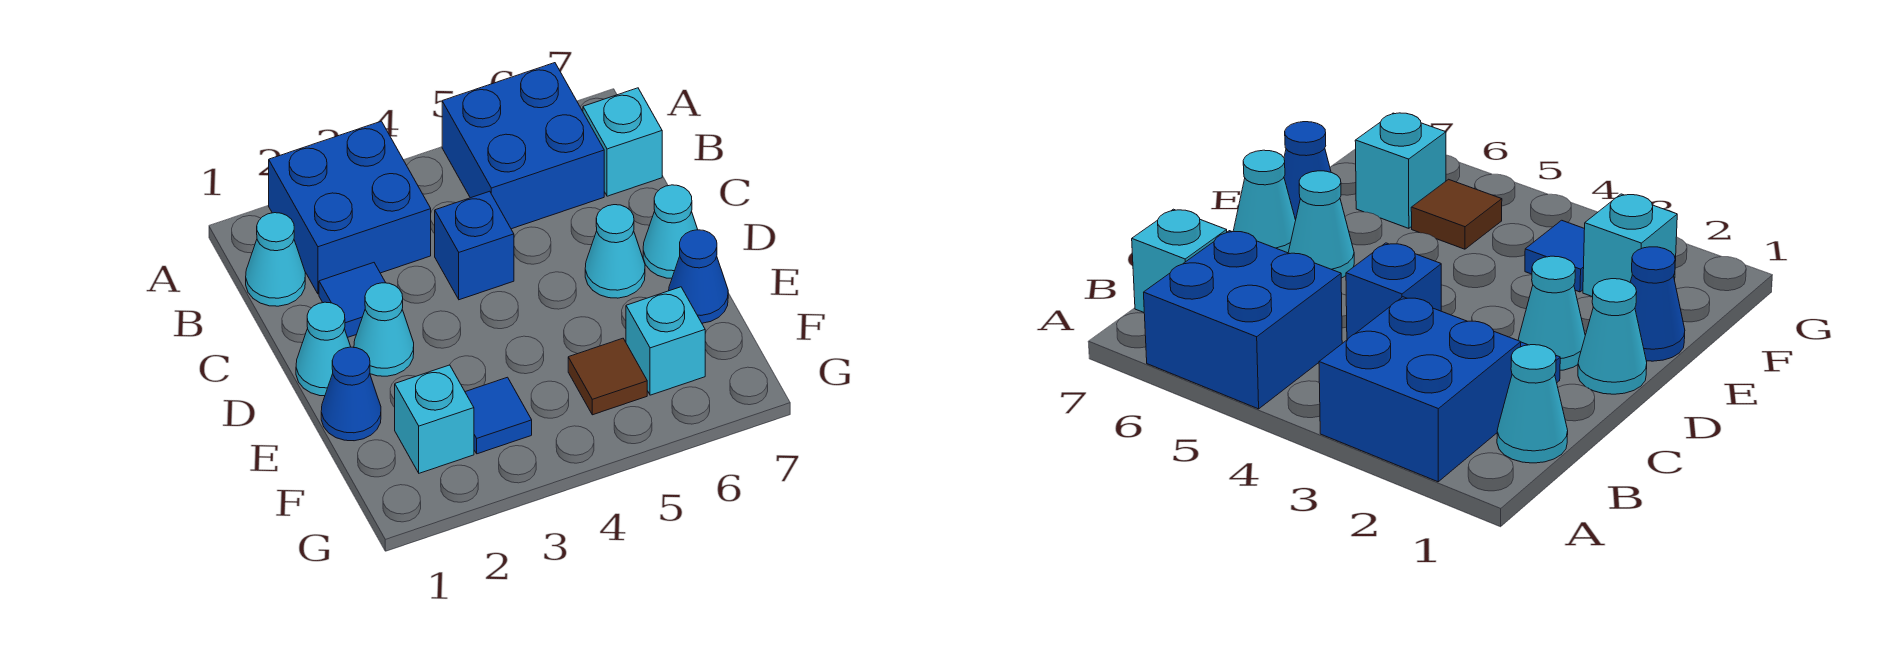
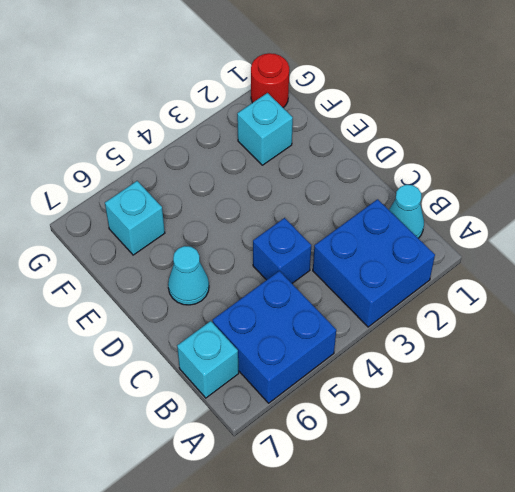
red 1x1 round brick [251,53,289,107] -> none
none -> blue 1x1 tile [319,263,386,337]
none -> cyan 1x1 cone [296,302,351,396]
none -> cyan 1x1 cone [354,283,414,376]

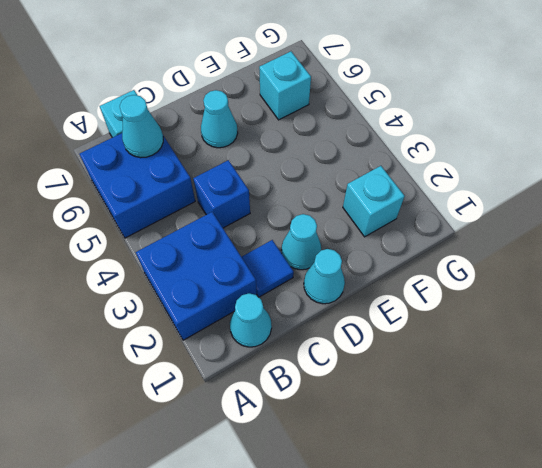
cyan 1x1 cone [120,95,163,158] -> cyan 1x1 cone moved to [643,185,698,278]
none -> blue 1x1 cone [321,347,381,441]
none -> blue 1x1 cone [669,230,728,323]
none -> blue 1x1 tile [465,377,532,454]

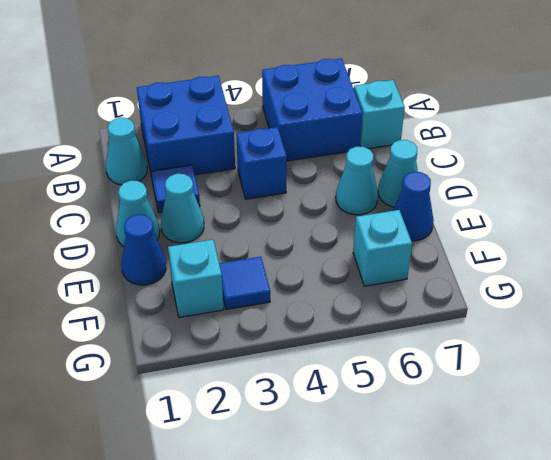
none -> brown 1x1 tile [568,338,647,415]

